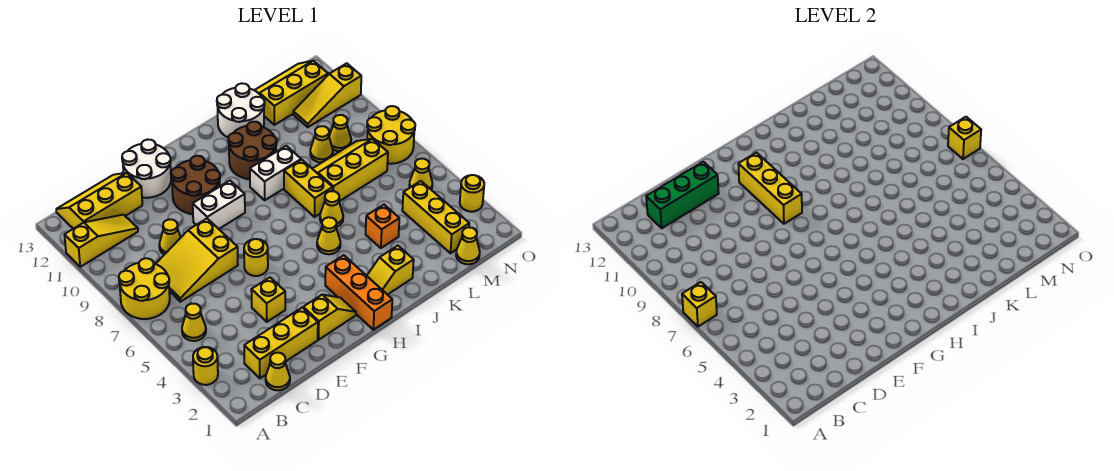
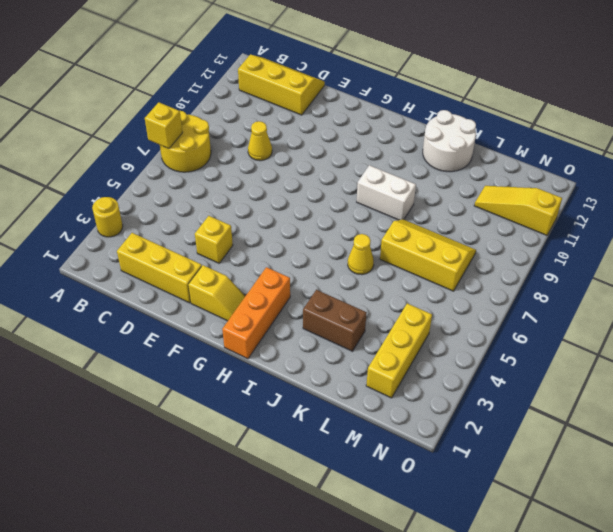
brown 1x2 brick [303,290,367,351] -> none
none -> yellow 1x3 slope [65,215,138,267]
none -> yellow 1x1 cone [182,304,206,341]
none -> yellow 1x1 cone [266,353,290,390]
none -> yellow 2x3 slope [156,219,238,302]

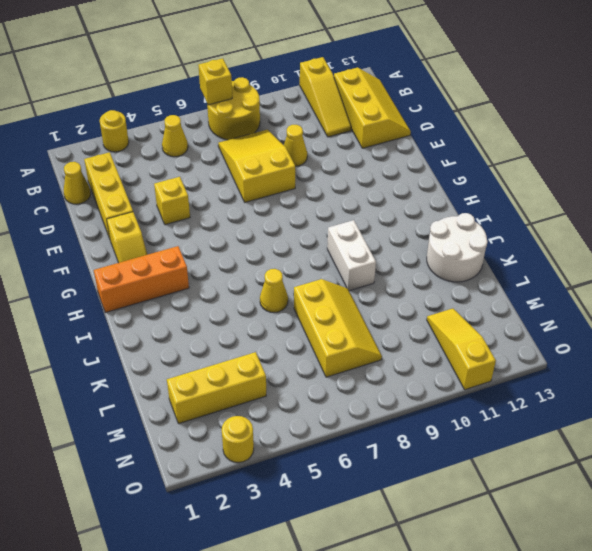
none -> white 2x2 round brick [122,139,171,198]
none -> yellow 1x1 round brick [244,239,268,276]
none -> white 1x2 brick [193,181,245,229]
none -> brown 2x2 round brick [171,156,220,214]

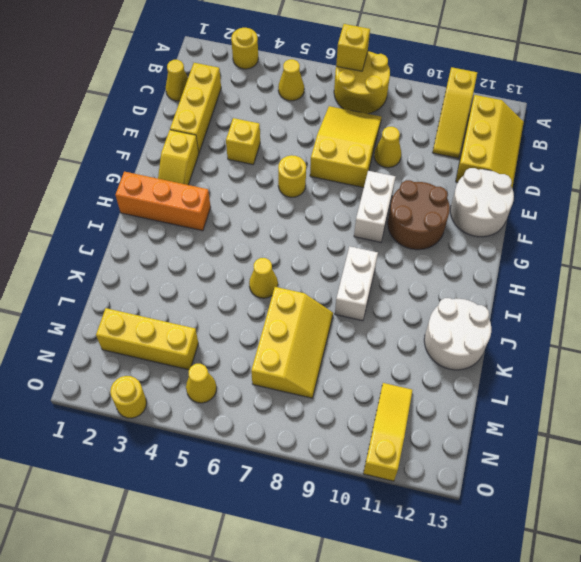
none -> yellow 1x2 slope [367,246,414,295]
none -> yellow 1x1 cone [317,217,340,254]
none -> brown 2x2 round brick [228,122,277,179]
none -> yellow 1x2 brick [284,160,333,217]

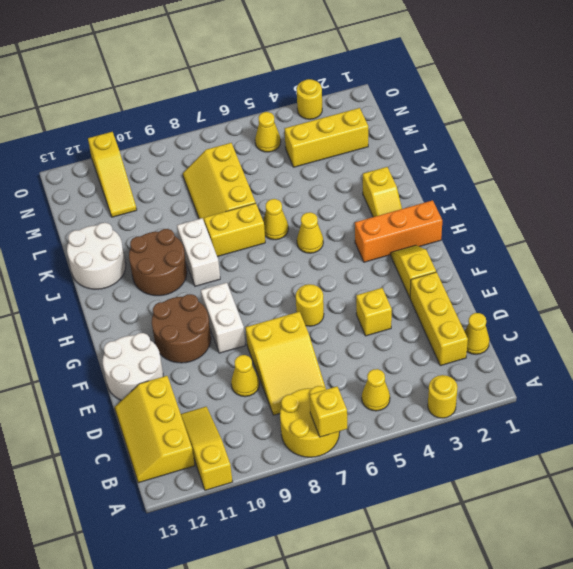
none -> orange 1x1 brick [366,205,399,248]
none -> yellow 1x1 cone [310,126,333,162]
none -> yellow 2x3 slope [254,61,328,125]
none -> yellow 1x1 cone [456,227,480,264]

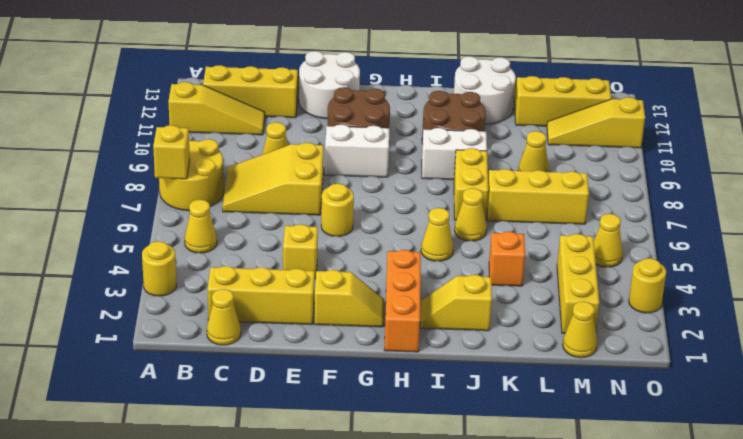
none -> yellow 1x1 cone [329,115,351,151]
none -> yellow 2x2 round brick [367,106,415,164]
none -> green 1x3 brick [646,162,719,228]
none -> yellow 1x3 brick [738,153,802,224]

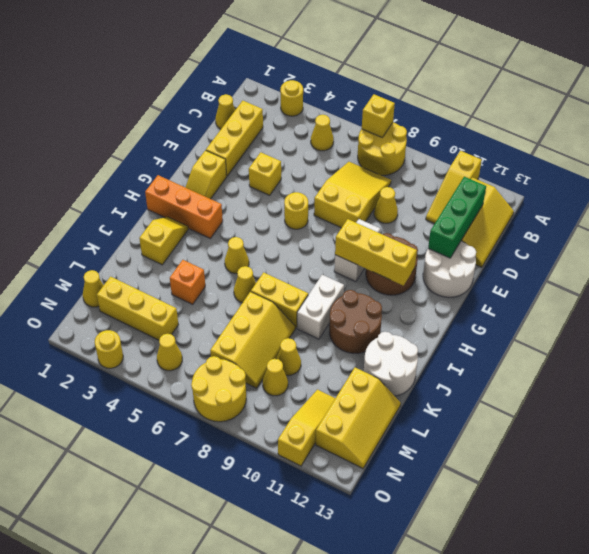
none -> yellow 1x1 brick [948,117,981,159]

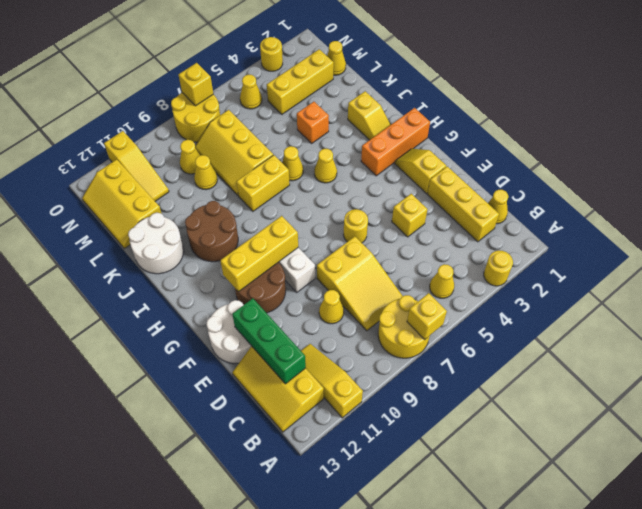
none -> white 1x2 brick [250,146,301,200]

